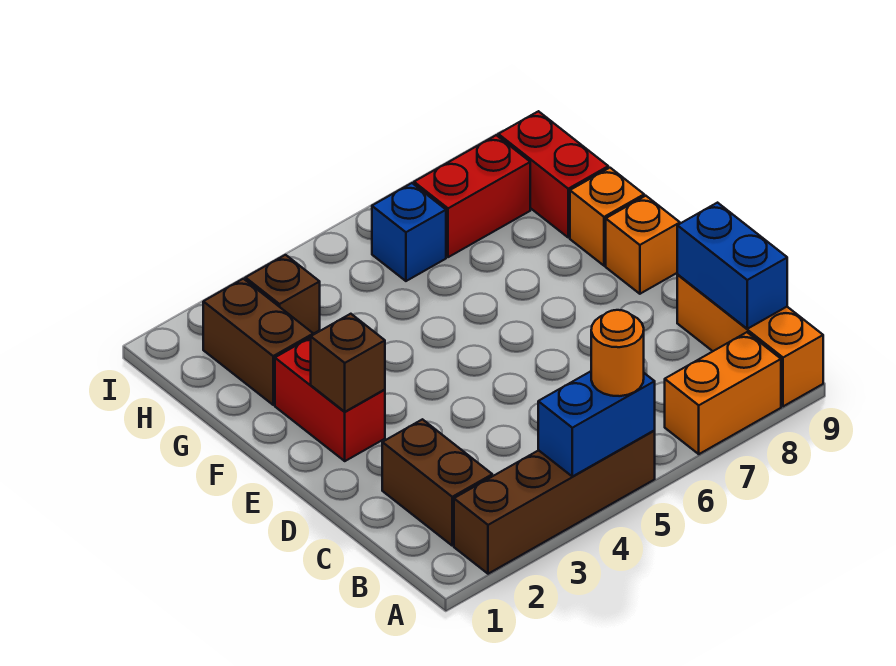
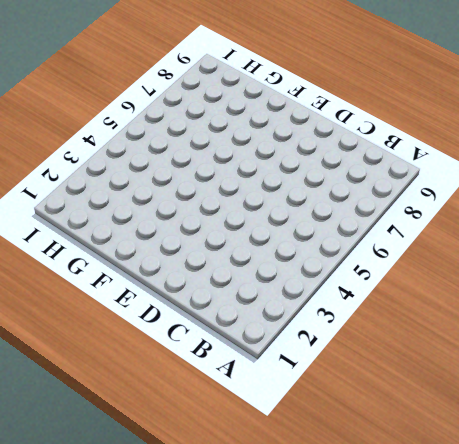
none -> brown 1x4 brick [454,430,655,574]
none -> orange 1x2 brick [665,332,781,454]
none -> orange 1x3 brick [677,275,823,406]

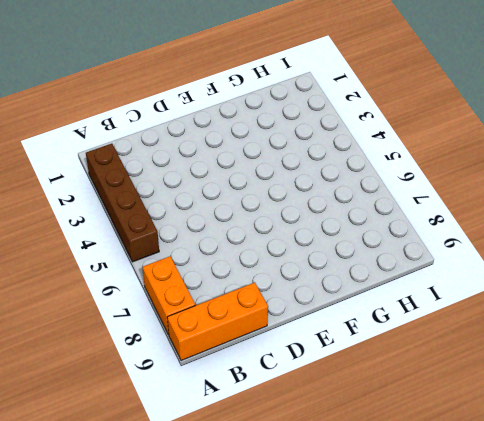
none -> brown 1x2 brick [382,419,492,546]
none -> red 1x2 brick [275,337,385,461]
none -> orange 1x1 brick [606,196,680,294]

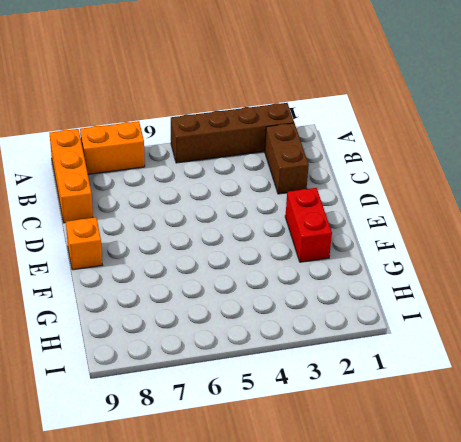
none -> orange 1x1 brick [570,168,644,266]
none -> brown 1x2 brick [203,279,313,405]
none -> red 1x2 brick [498,111,608,237]

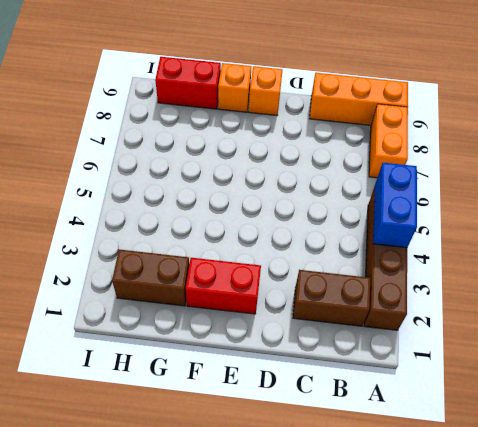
none -> brown 1x1 brick [245,255,320,334]
none -> blue 1x1 brick [372,183,446,281]
none -> red 1x2 brick [414,135,530,257]

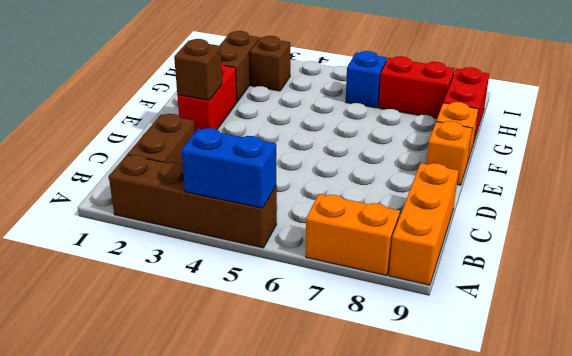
none -> blue 1x2 brick [677,203,787,329]
none -> orange 1x1 round brick [591,310,644,396]

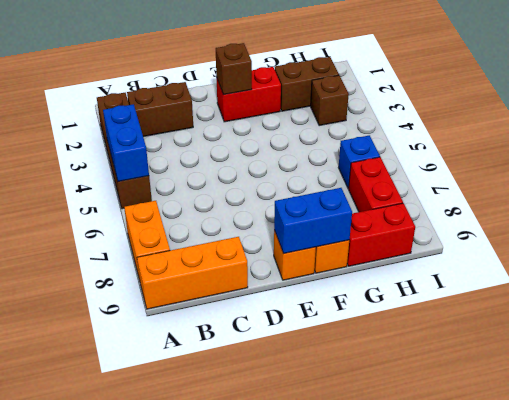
blue 1x2 brick [274,188,352,253] -> blue 1x2 brick moved to [677,203,787,329]
none -> orange 1x1 round brick [591,310,644,396]

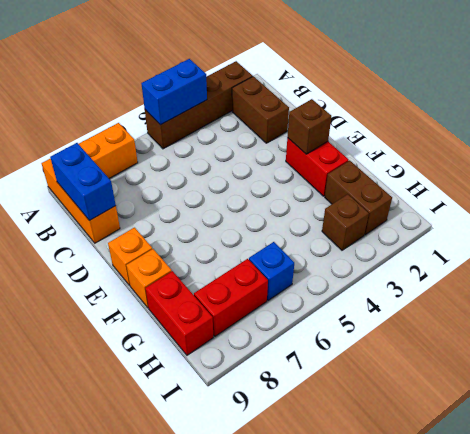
none -> orange 1x1 round brick [591,310,644,396]

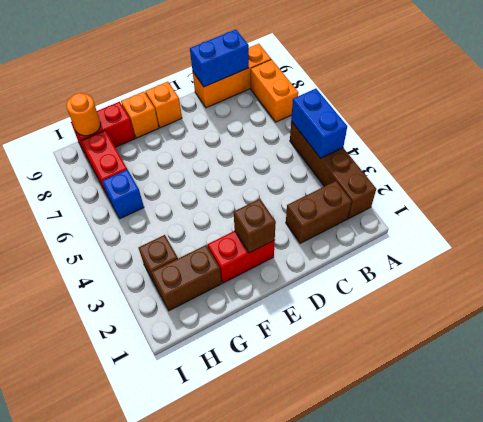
orange 1x1 round brick [66,93,101,136] -> orange 1x1 round brick moved to [591,310,644,396]

